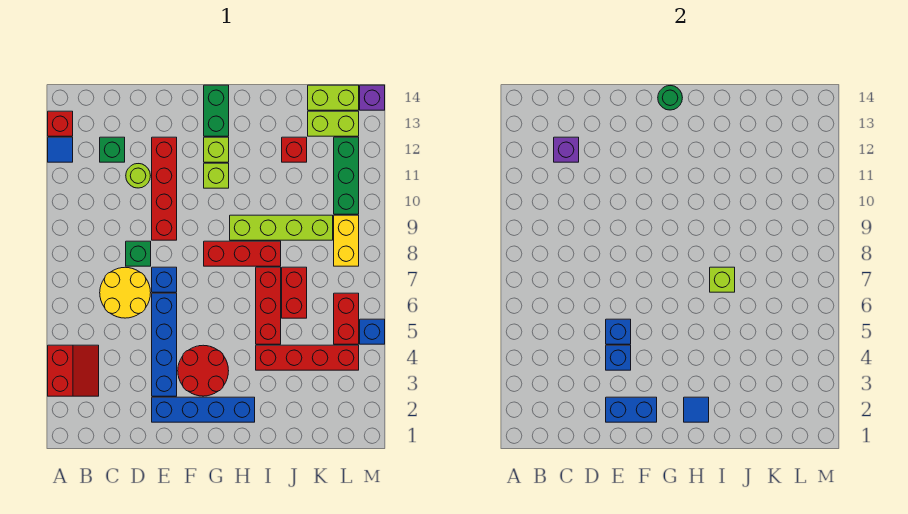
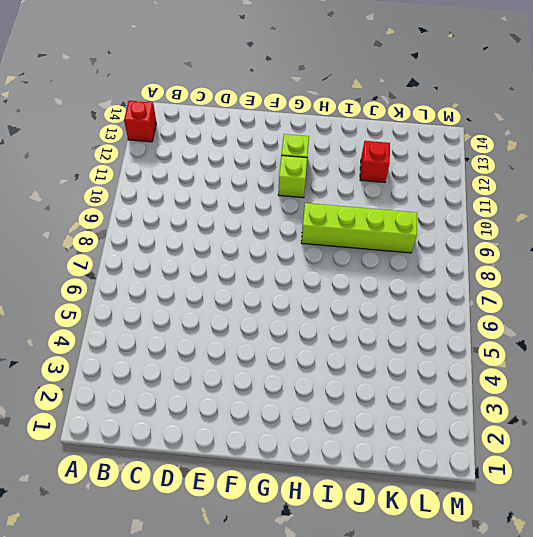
none -> red 2x2 slope [48,345,99,396]
none -> blue 1x1 tile [48,137,73,162]
none -> yellow 2x2 round brick [100,267,151,318]
none -> green 1x1 brick [100,137,125,162]

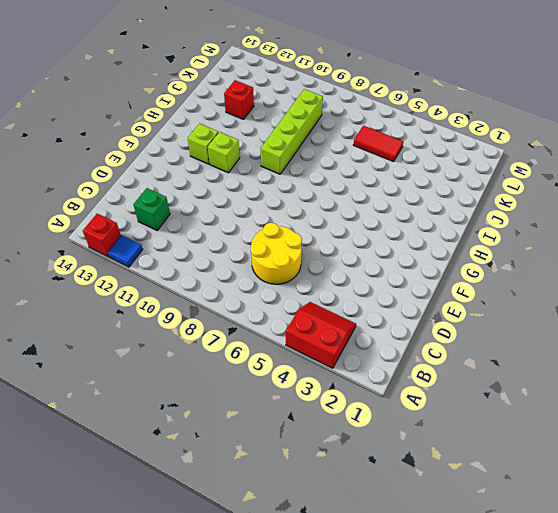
red 1x2 tile [353,126,403,162] -> none
none -> green 1x1 brick [126,241,151,266]
none -> lime 1x1 round brick [126,164,150,188]
none -> blue 1x4 brick [152,397,255,422]
none -> blue 1x4 brick [152,293,177,396]

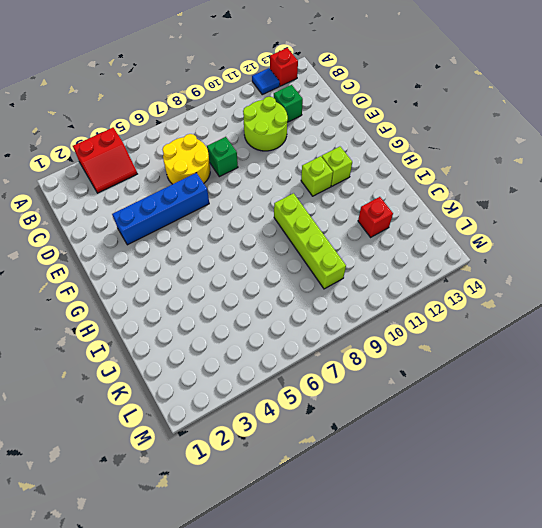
lime 2x2 round brick [243,97,288,151] -> lime 1x1 round brick [126,164,150,188]
none -> blue 1x4 brick [152,397,255,422]
none -> blue 1x1 brick [152,267,177,292]
none -> red 1x4 brick [152,137,177,240]
none -> red 2x2 round brick [178,345,229,396]

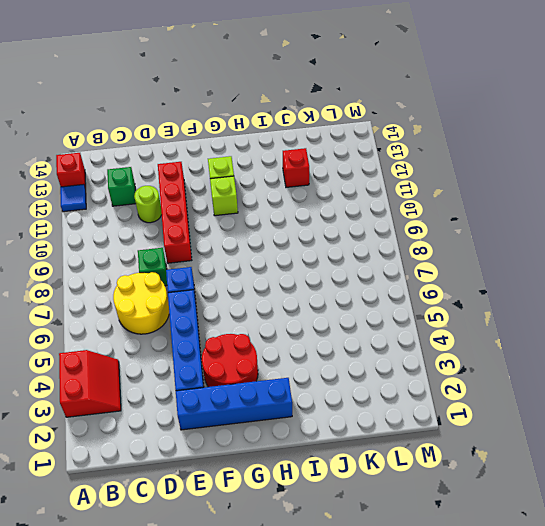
none -> red 1x3 brick [204,241,281,266]
none -> green 1x2 brick [204,85,229,136]
none -> lime 1x4 brick [230,215,333,240]
none -> red 1x4 brick [256,345,359,370]

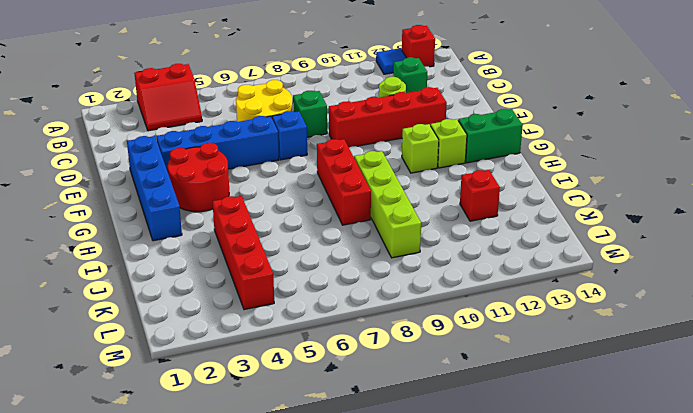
none -> red 1x3 brick [256,267,281,344]
none -> red 1x2 brick [282,267,307,318]
none -> lime 1x2 brick [308,111,359,136]
none -> lime 1x2 brick [308,85,359,110]

